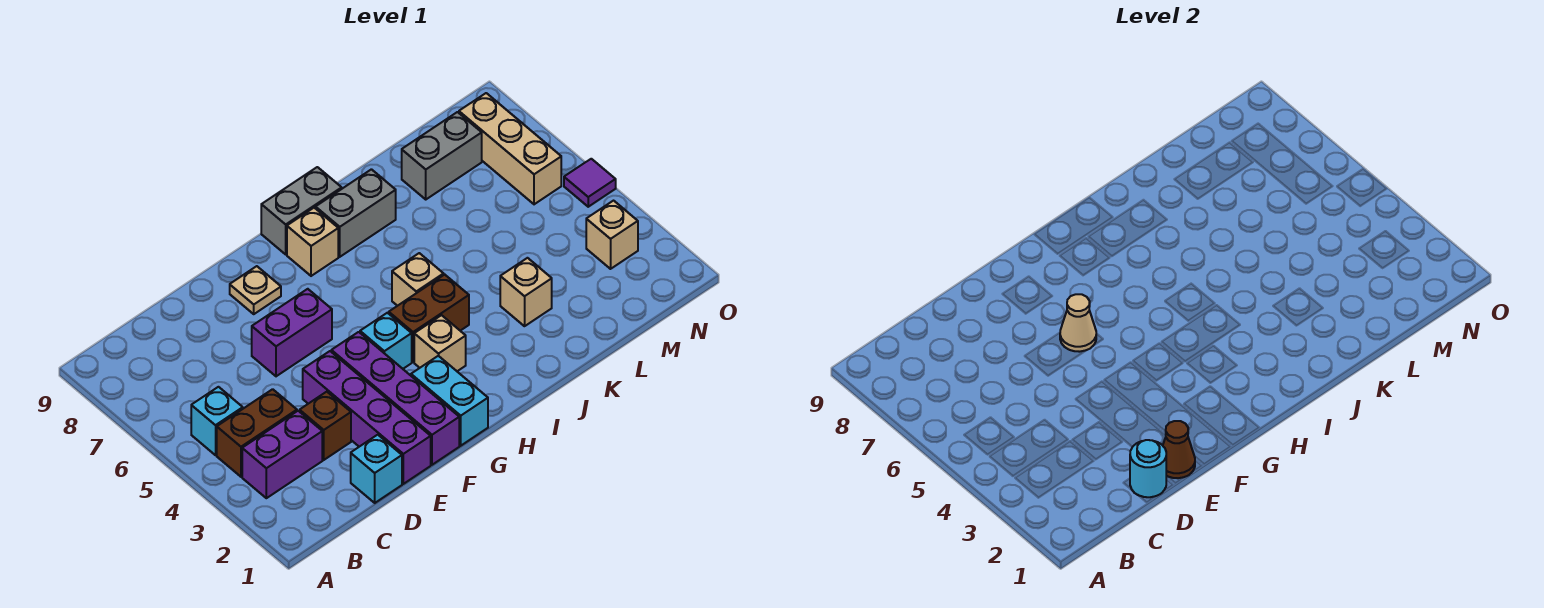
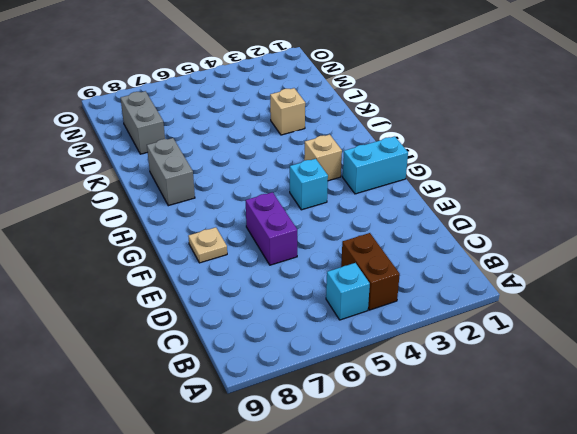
none -> purple 1x2 brick [242,411,322,498]
none -> cyan 1x1 brick [351,435,402,503]
none -> brown 1x1 brick [300,392,351,460]

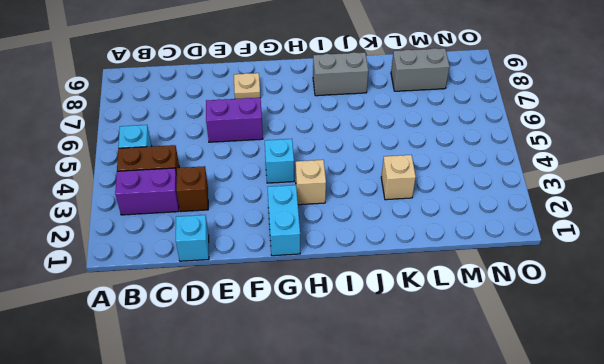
none -> purple 1x4 brick [303,351,431,484]
none -> purple 1x4 brick [331,332,459,465]
none -> brown 1x2 brick [389,275,469,362]

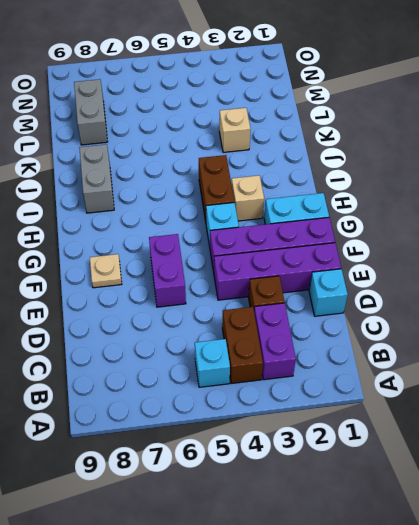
none -> tan 1x1 brick [287,208,338,276]
none -> grey 1x2 brick [261,167,342,254]
none -> tan 1x1 brick [392,253,444,306]

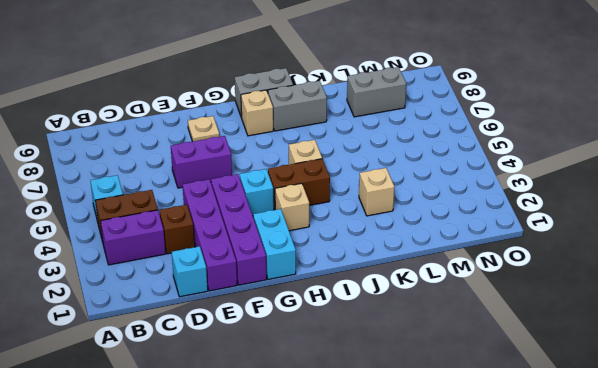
none -> tan 1x1 brick [586,201,638,269]
none -> tan 1x3 brick [459,93,561,204]
none -> purple 1x1 tile [564,159,616,207]

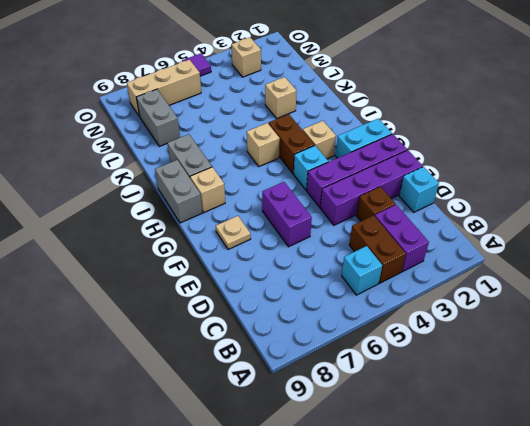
none -> cyan 1x1 round brick [1130,440,1166,497]
none -> brown 1x1 cone [1163,421,1195,478]
none -> tan 1x1 cone [1060,294,1096,352]

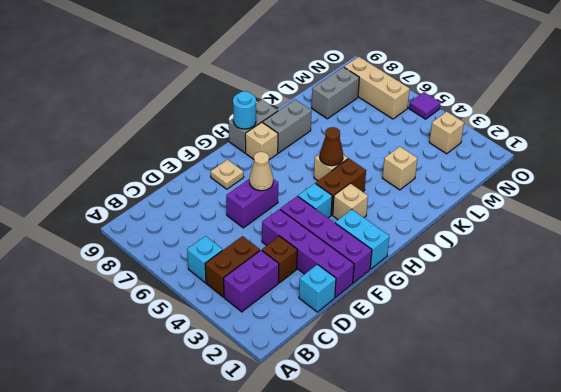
cyan 1x1 round brick [233,91,256,129] -> cyan 1x1 round brick moved to [1130,440,1166,497]
brown 1x1 cone [320,127,343,166] -> brown 1x1 cone moved to [1163,421,1195,478]

